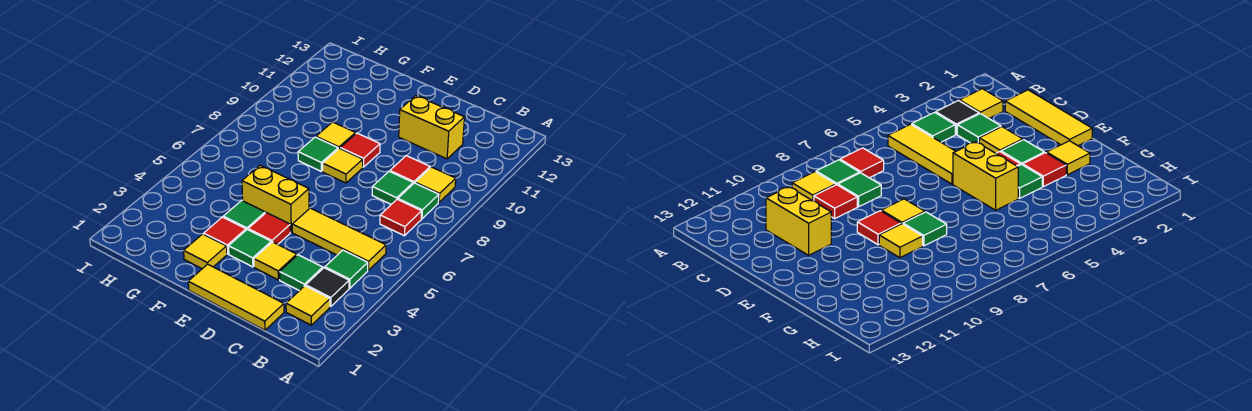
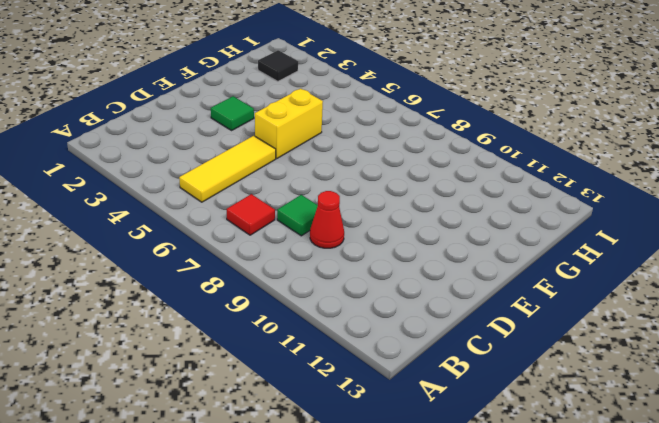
red 1x1 cone [310,191,344,248] -> red 1x1 tile [390,156,430,184]
black 1x1 tile [258,50,298,81] -> black 1x1 tile moved to [306,268,349,307]
none -> yellow 1x1 tile [286,286,330,325]
none -> green 1x1 tile [325,250,368,288]
none -> green 1x1 tile [398,183,439,219]

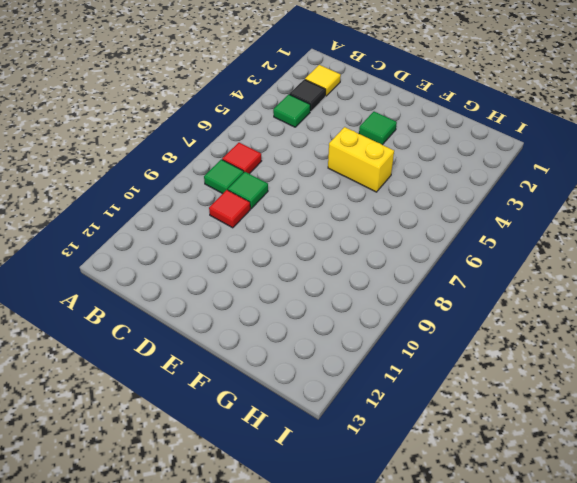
none -> yellow 1x3 tile [292,208,386,270]
none -> yellow 1x1 tile [415,167,456,202]
none -> yellow 1x3 tile [188,264,284,330]

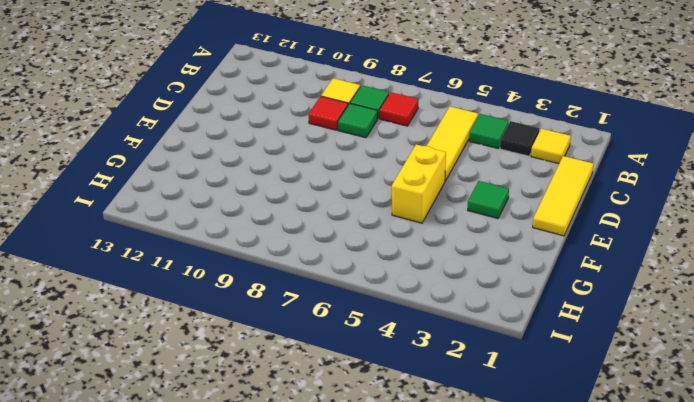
none -> green 1x1 tile [280,255,323,291]
none -> yellow 1x2 brick [399,96,464,159]
none -> yellow 1x1 tile [254,242,297,280]

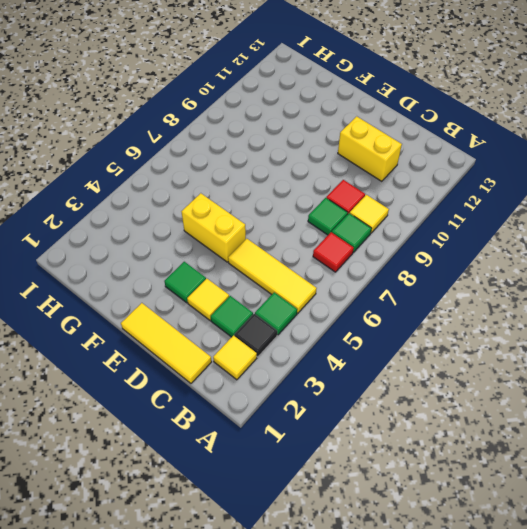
none -> red 1x1 tile [248,213,290,244]
none -> yellow 1x1 tile [323,148,363,183]
none -> red 1x1 tile [340,133,380,167]

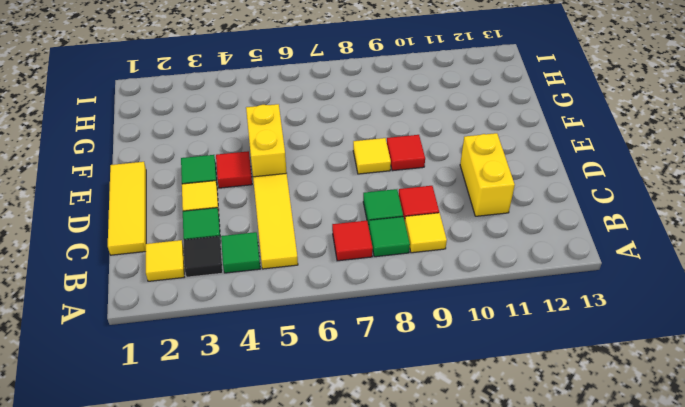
none -> yellow 1x1 tile [184,234,227,269]
none -> red 1x1 tile [204,217,246,254]
none -> green 1x1 tile [223,200,265,230]

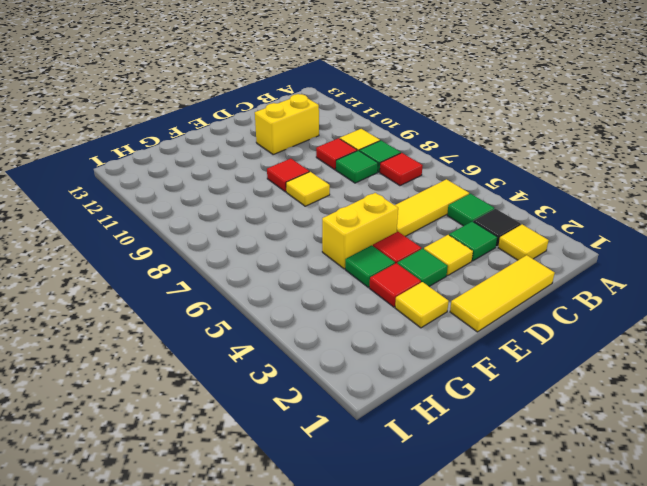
none -> green 1x1 tile [298,137,338,171]
none -> yellow 1x1 tile [316,122,356,149]

